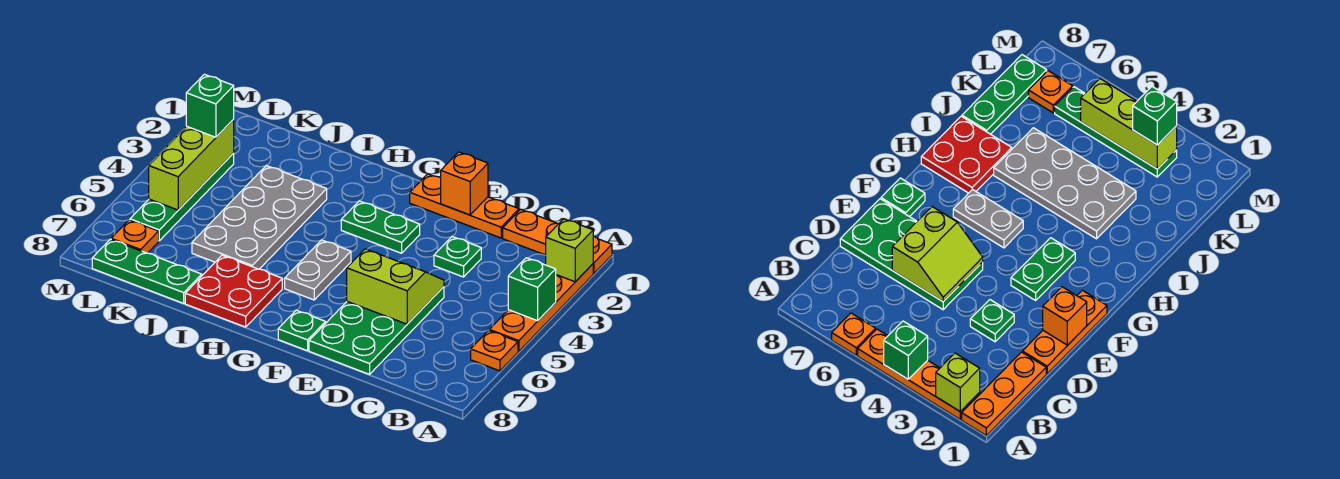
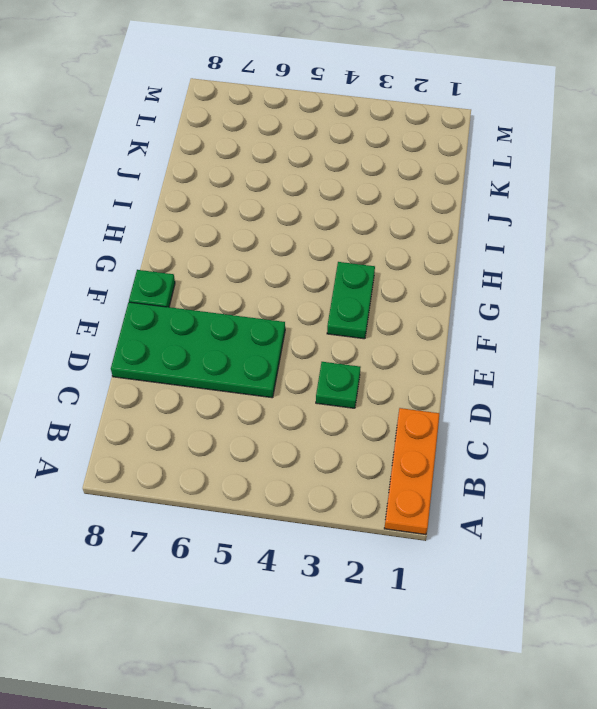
none -> orange 1x4 plate [489,264,593,351]
none -> orange 1x1 plate [471,330,518,371]
none -> orange 1x3 plate [410,174,519,238]

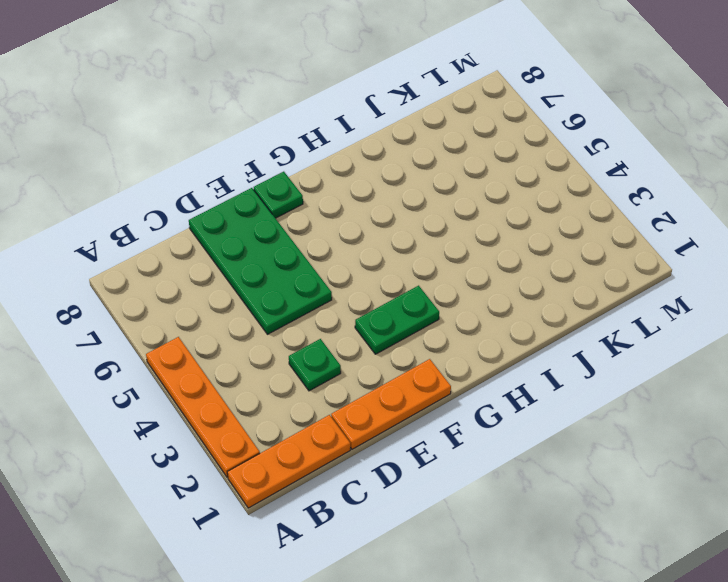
none -> orange 1x1 plate [471,330,518,371]
none -> grey 1x2 plate [285,240,351,300]
none -> red 2x2 plate [185,255,282,327]

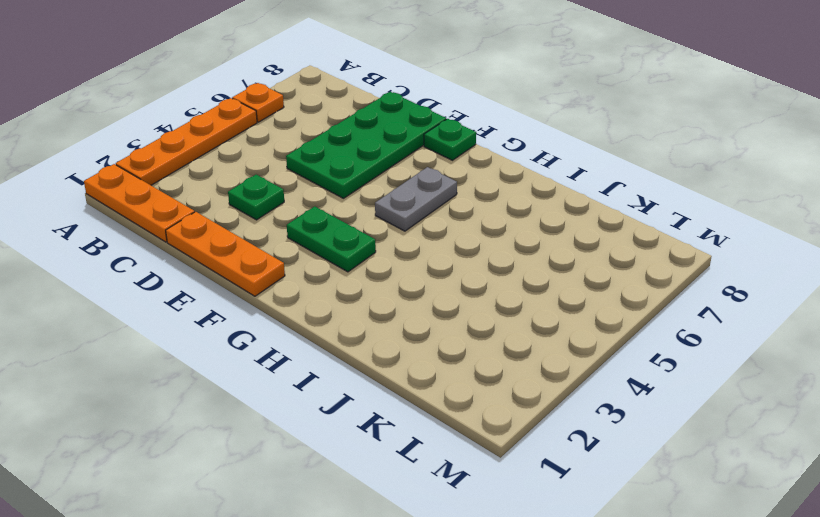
none -> red 2x2 plate [185,255,282,327]
none -> grey 2x4 plate [192,166,327,269]
none -> green 1x3 plate [92,239,202,303]

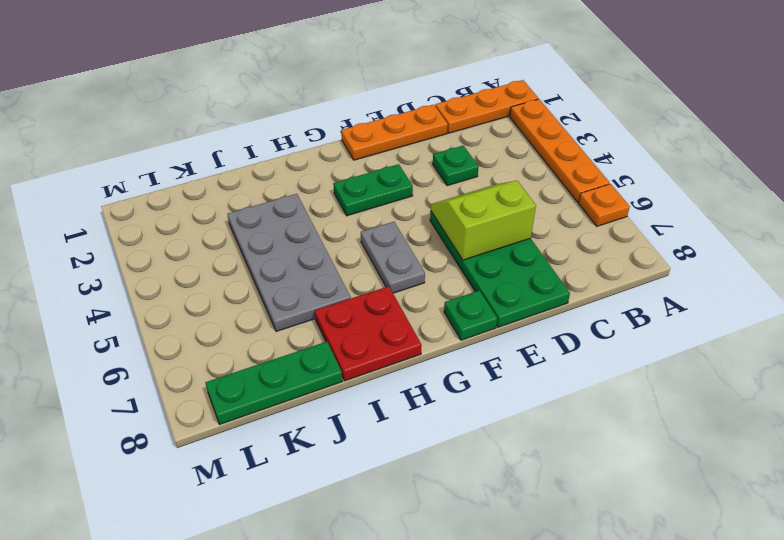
none -> green 1x4 plate [130,153,234,241]
none -> orange 1x1 plate [111,220,159,253]
none -> lime 1x1 brick [546,219,593,282]

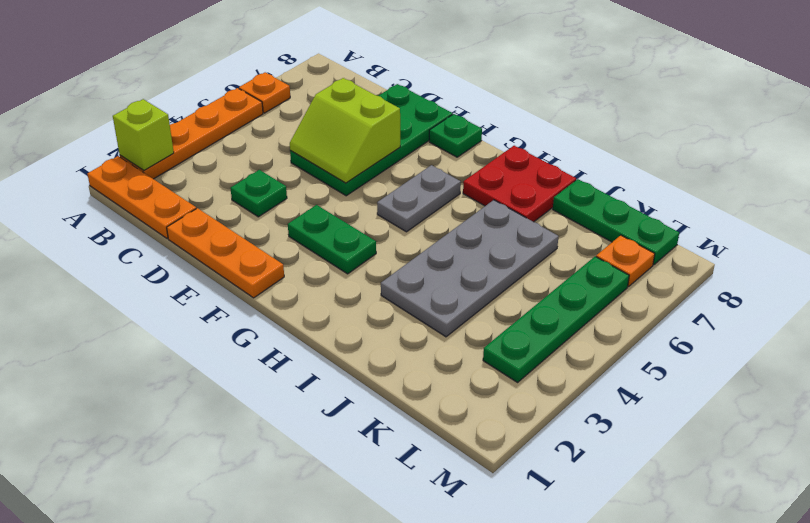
none -> green 1x1 brick [508,258,556,321]
none -> orange 1x1 brick [441,152,488,215]
none -> lime 1x3 brick [149,120,234,210]

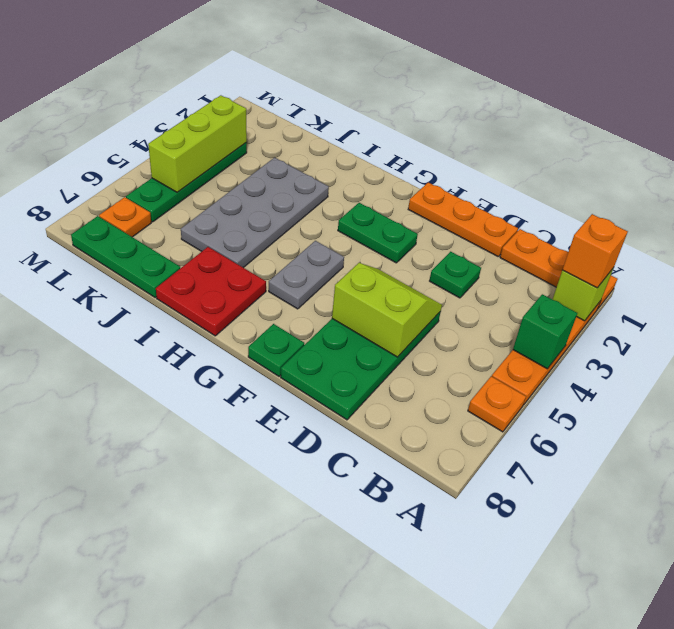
orange 1x1 brick [563,214,628,288] -> orange 1x1 brick moved to [441,152,488,215]
none -> green 1x1 brick [186,74,234,137]

